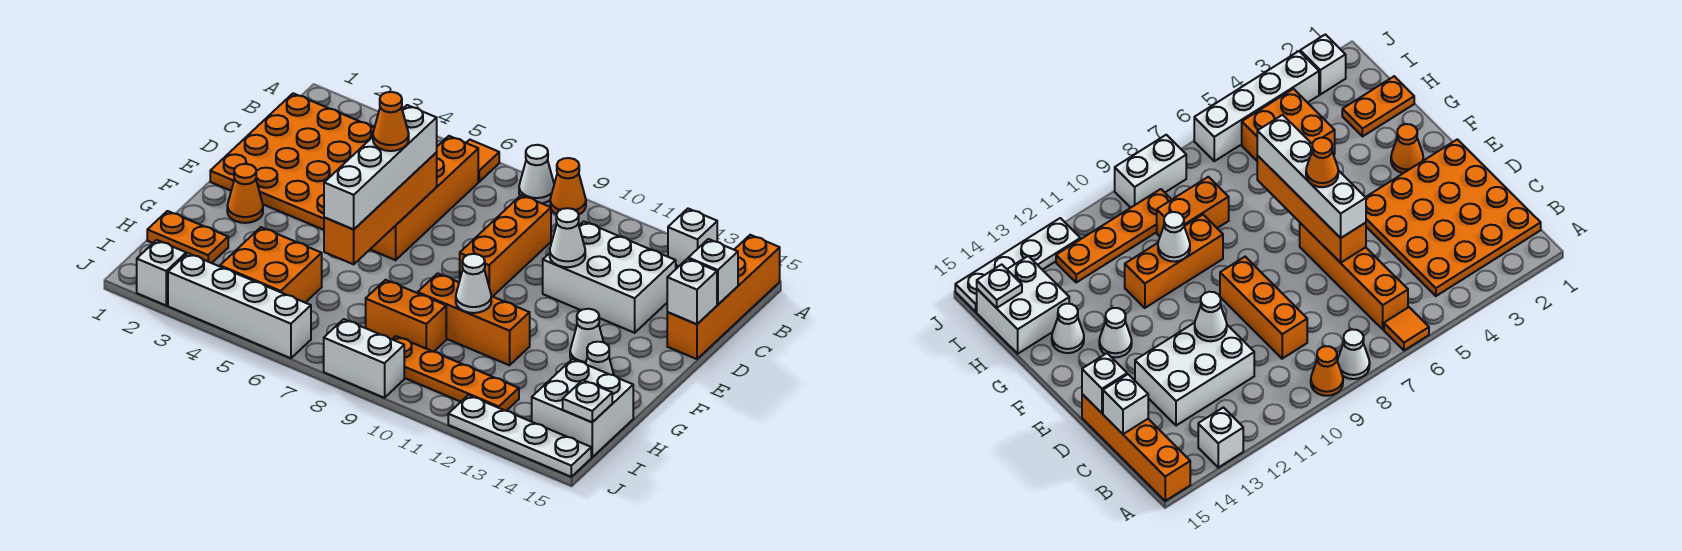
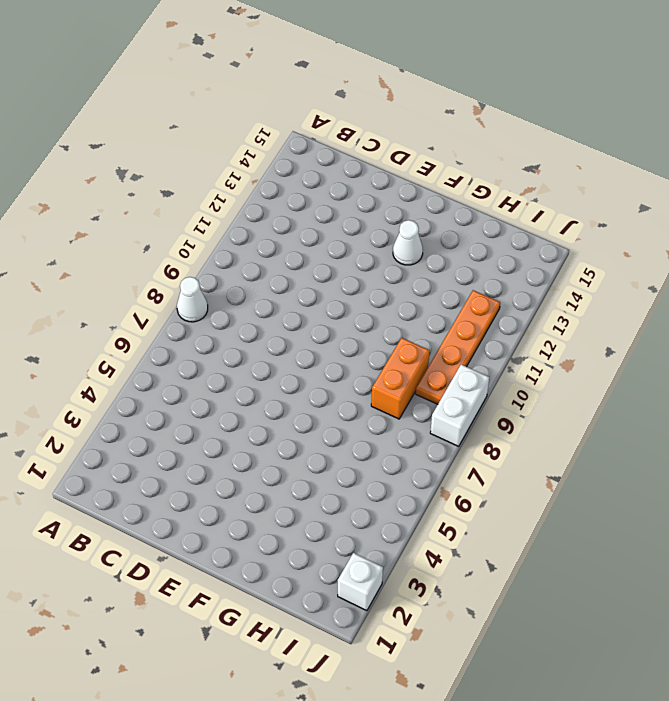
none -> orange 1x1 tile [466,140,499,182]
none -> orange 1x1 cone [550,158,586,215]
none -> white 1x1 brick [668,209,717,266]
none -> orange 1x4 brick [667,235,780,359]

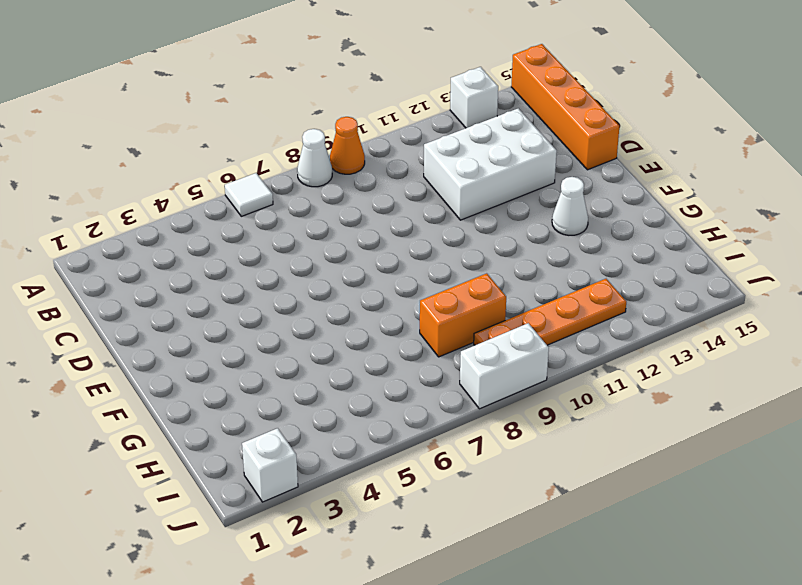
white 1x1 tile [225,173,273,216] -> orange 1x1 tile [466,140,499,182]
none -> orange 4x4 plate [210,93,374,230]
none -> orange 1x4 brick [370,136,478,260]
none -> orange 1x3 brick [460,195,551,297]
none -> orange 1x1 cone [227,164,263,223]

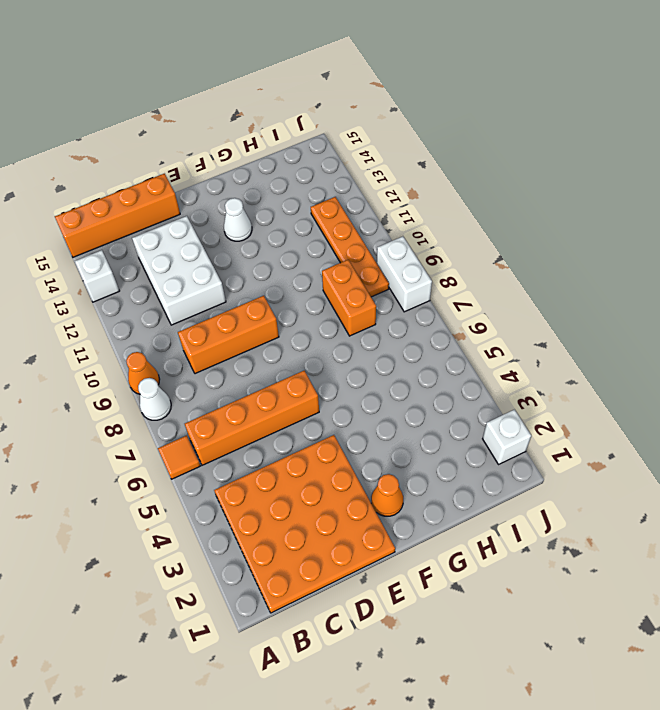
none -> orange 1x3 brick [418,273,530,365]
none -> white 1x1 cone [586,342,614,375]
none -> orange 1x2 plate [147,211,228,263]
none -> orange 2x2 brick [220,227,322,303]

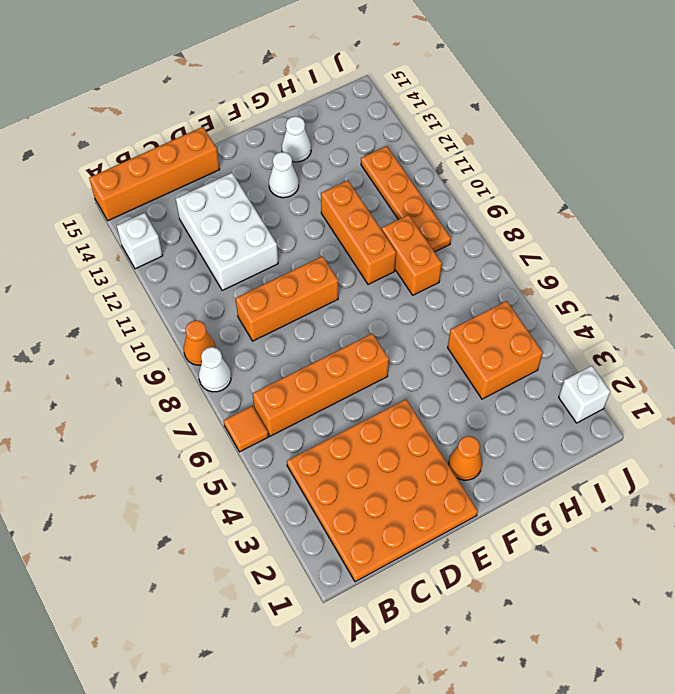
none -> orange 1x2 plate [147,211,228,263]
none -> white 2x2 brick [532,359,633,457]
none -> white 1x4 brick [168,253,311,358]
none -> white 1x2 brick [324,319,404,398]

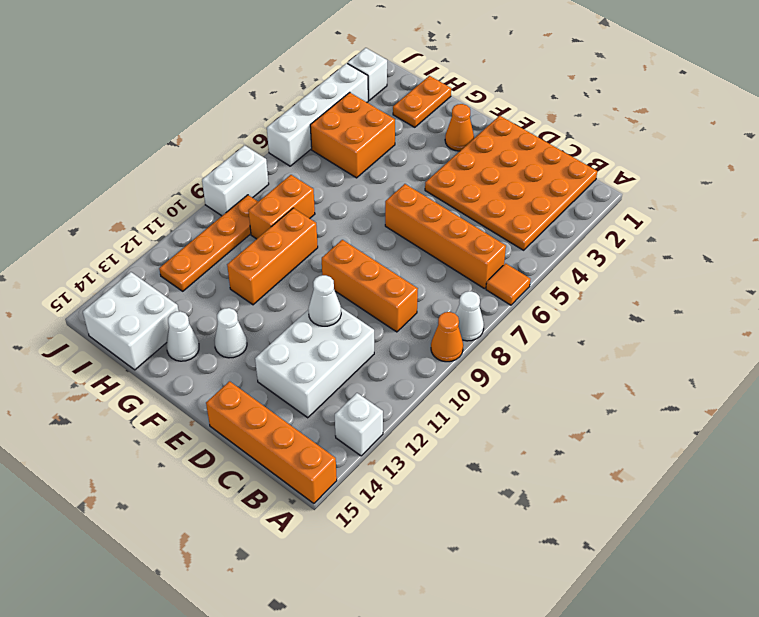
none -> white 1x4 plate [448,395,591,477]
none -> white 1x1 brick [688,239,738,305]
none -> orange 1x4 brick [324,153,437,264]
none -> white 1x1 brick [667,259,717,324]

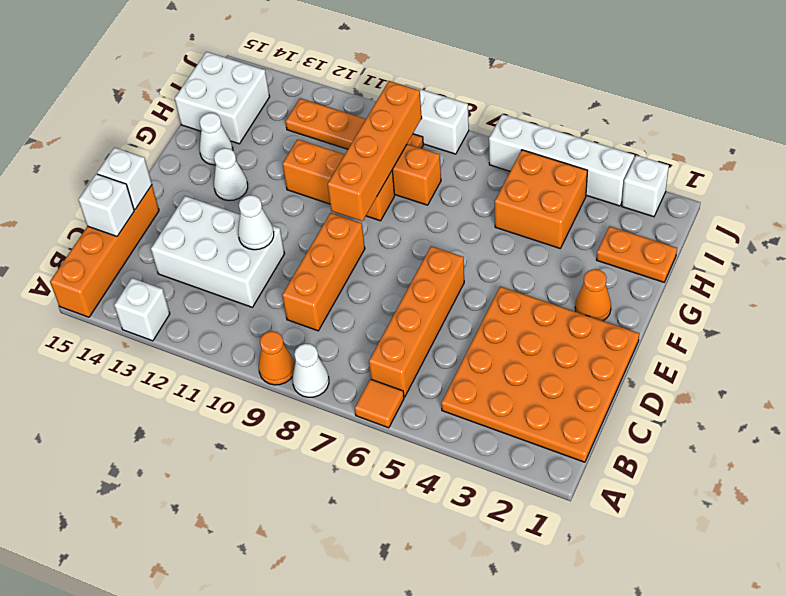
orange 1x4 brick [327,81,422,221] -> orange 1x4 brick moved to [324,153,437,264]
none -> white 1x4 plate [448,395,591,477]
none -> white 1x1 cone [456,254,491,313]
none -> white 1x1 plate [563,380,612,422]
none -> white 1x4 brick [324,105,437,229]

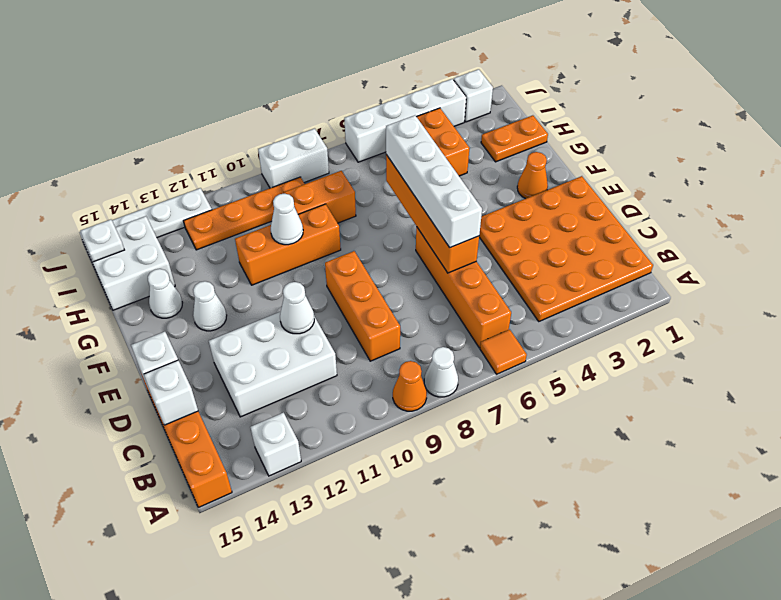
none -> orange 1x1 cone [373,92,409,151]

